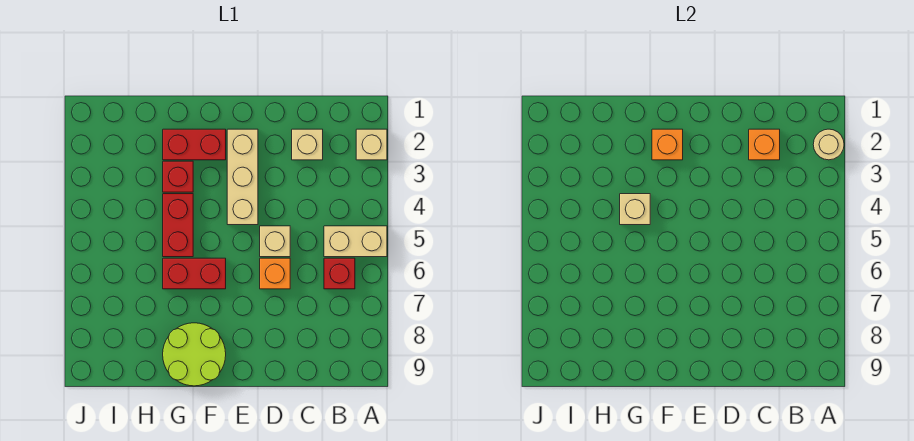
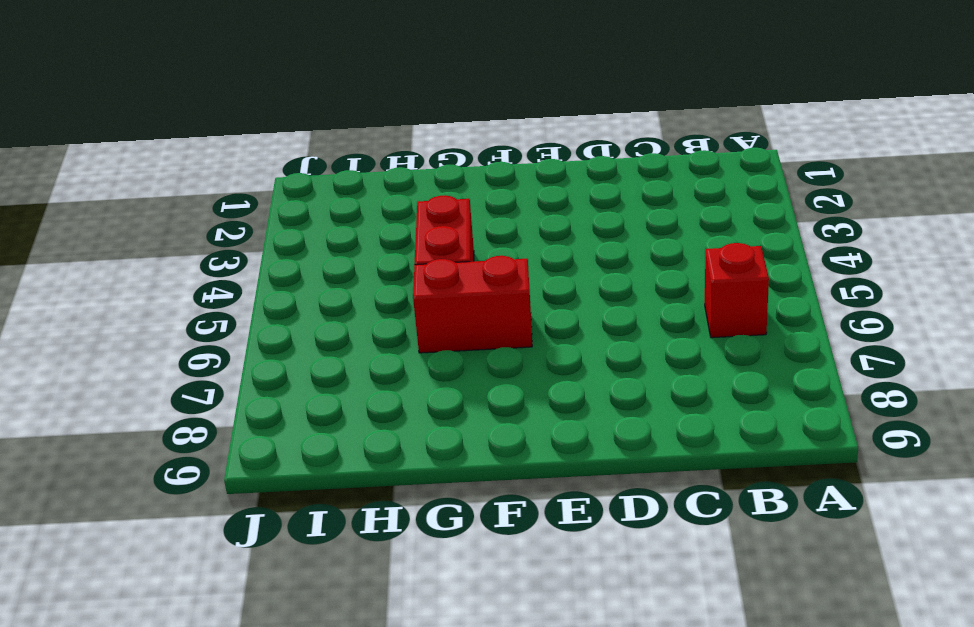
none -> tan 1x1 brick [356,129,387,160]
none -> tan 1x2 brick [324,226,387,257]
none -> tan 1x1 brick [292,129,323,160]

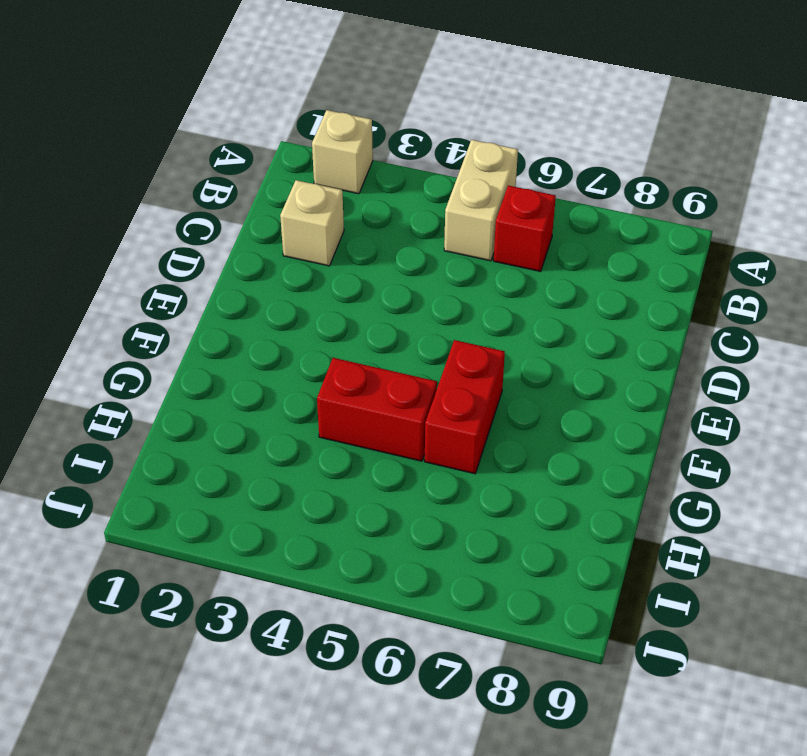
none -> tan 1x1 brick [260,226,290,257]
none -> orange 1x1 brick [260,258,290,289]
none -> tan 1x3 brick [227,129,258,225]

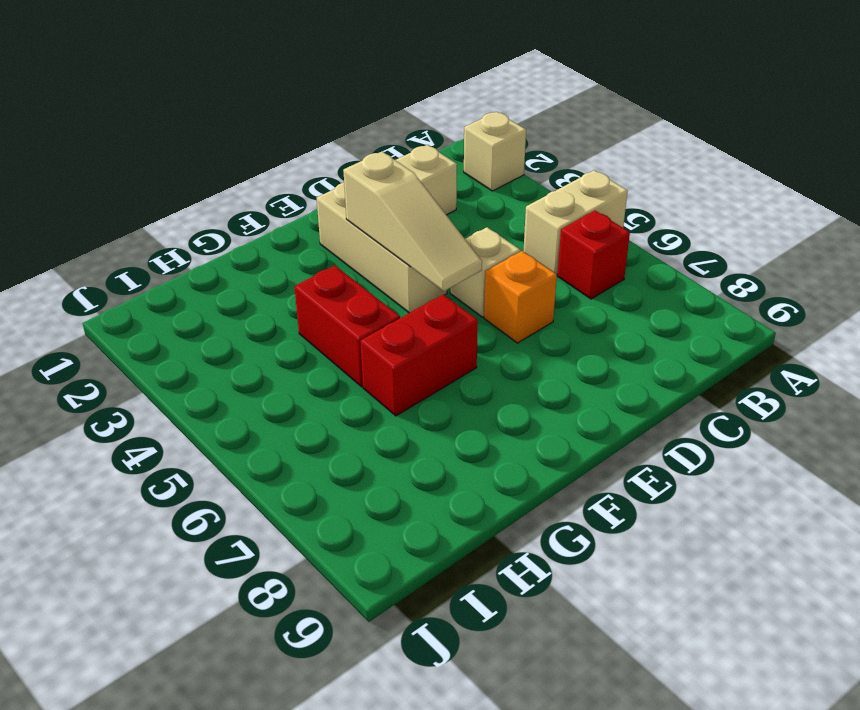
tan 1x3 slope [343,152,482,291] -> none
none -> red 1x2 brick [163,129,226,160]
none -> lime 2x2 round brick [163,323,226,386]
none -> red 1x1 brick [163,161,193,192]

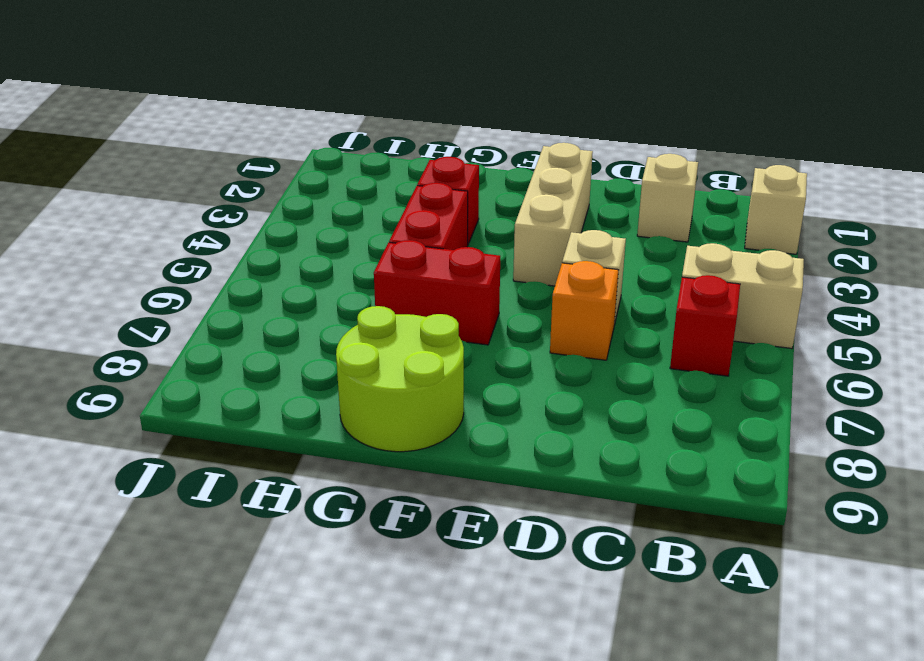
none -> red 1x2 brick [163,129,226,160]
none -> tan 1x1 round brick [813,129,844,160]
none -> orange 1x1 brick [749,129,780,160]

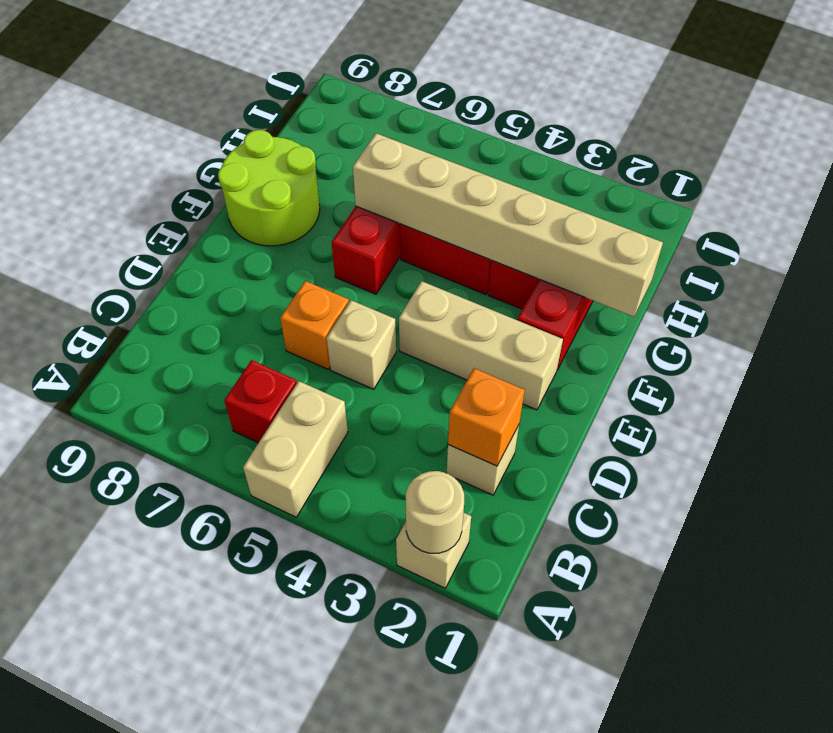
tan 1x6 brick [353,133,663,317] -> tan 1x1 brick [620,194,650,225]
none -> orange 1x1 brick [652,129,683,160]

